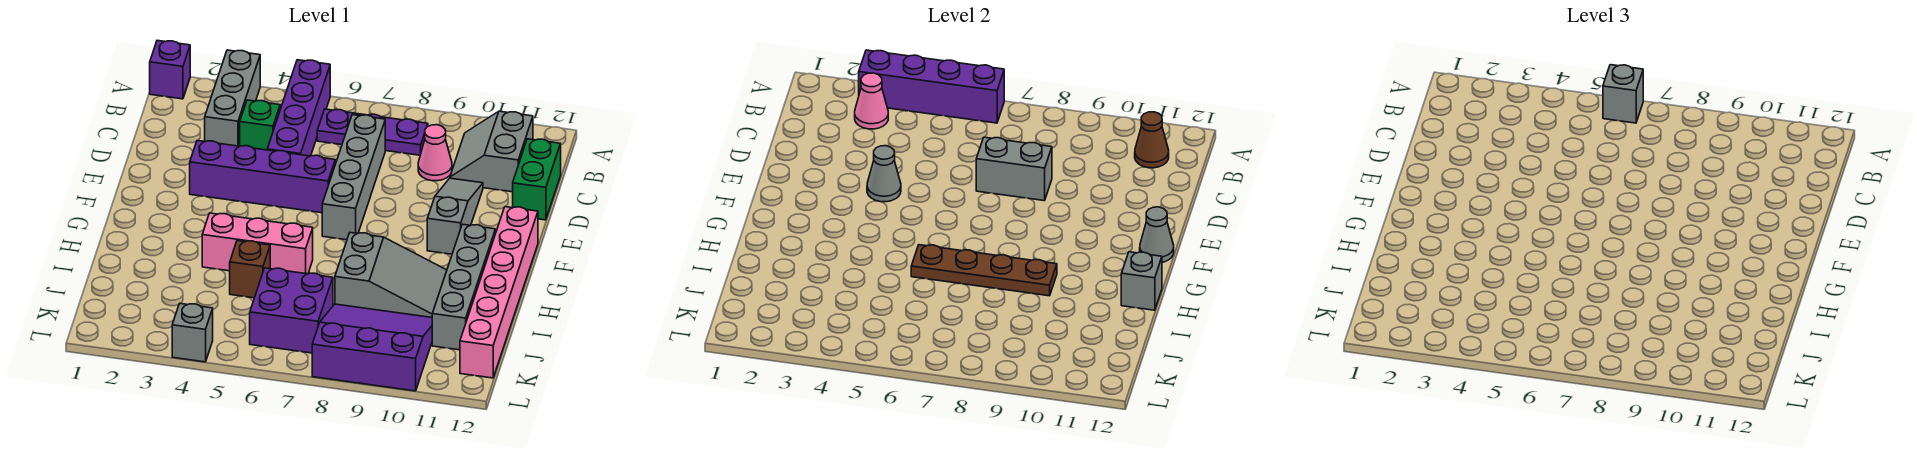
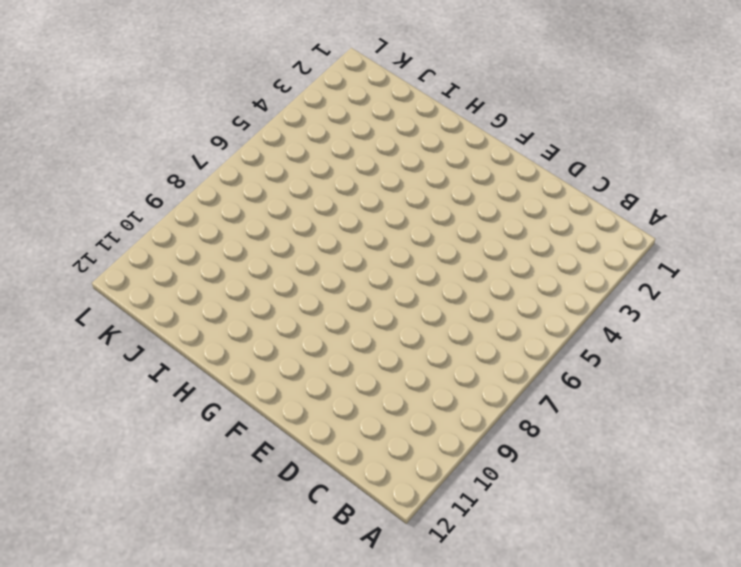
none -> purple 1x1 brick [150,40,190,99]
none -> grey 1x3 brick [205,50,260,146]
none -> purple 1x4 brick [267,60,330,156]

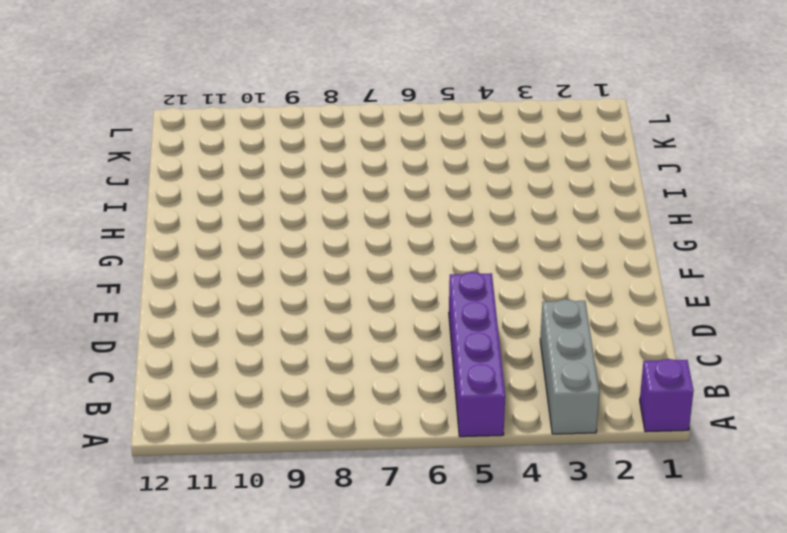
none -> purple 1x3 plate [317,109,428,155]
none -> grey 2x2 slope [450,111,533,192]
none -> green 1x1 brick [240,100,280,150]

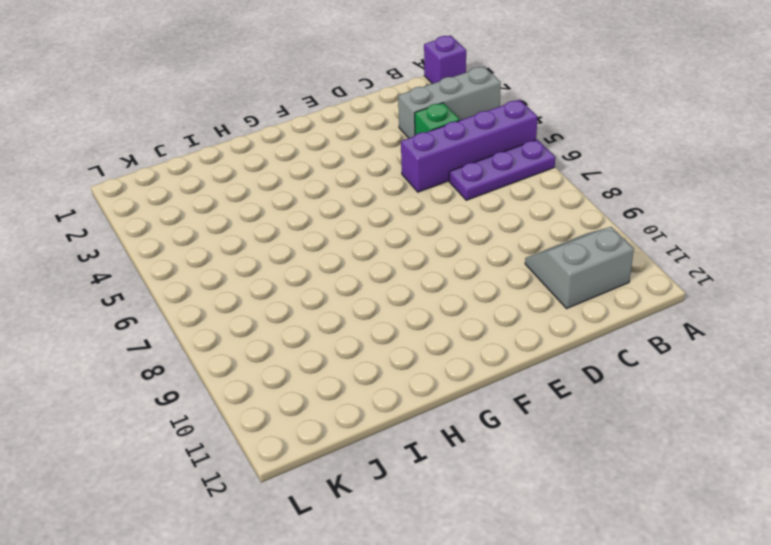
purple 1x3 plate [449,140,555,200] -> purple 1x3 plate turned to [317,109,428,155]
none -> grey 1x4 brick [322,115,385,240]
none -> pink 1x1 cone [418,125,452,181]
none -> green 1x2 brick [513,139,561,220]

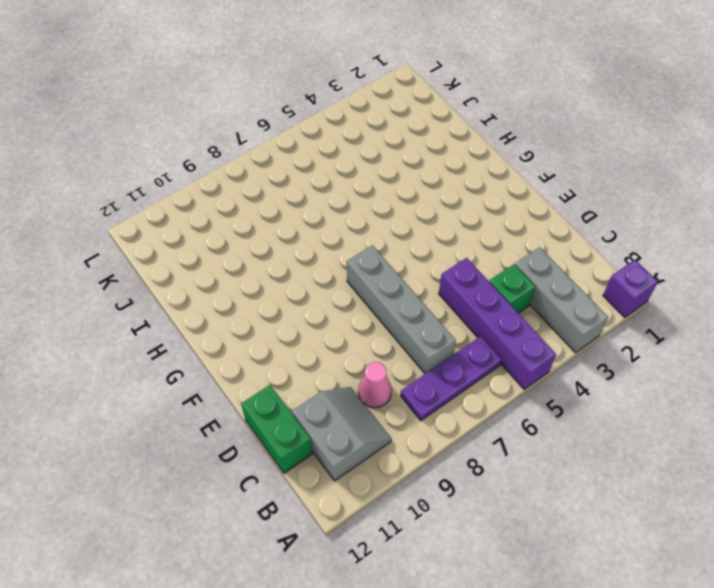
none -> grey 1x3 slope [427,178,483,254]
none -> purple 1x4 brick [190,141,335,213]
none -> pink 1x6 brick [460,207,538,378]

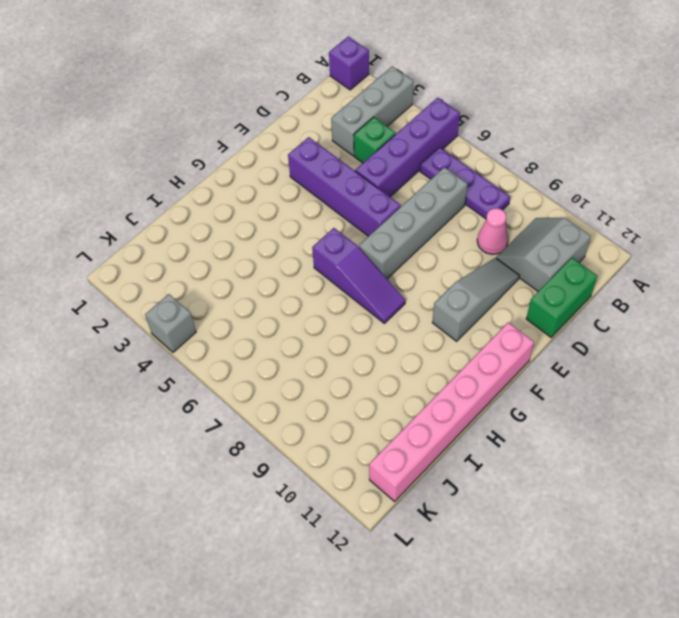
purple 1x3 slope [312,228,406,323] -> none
none -> grey 1x4 brick [432,224,495,350]
none -> pink 1x3 brick [202,213,313,274]
none -> grey 2x3 slope [335,233,447,317]

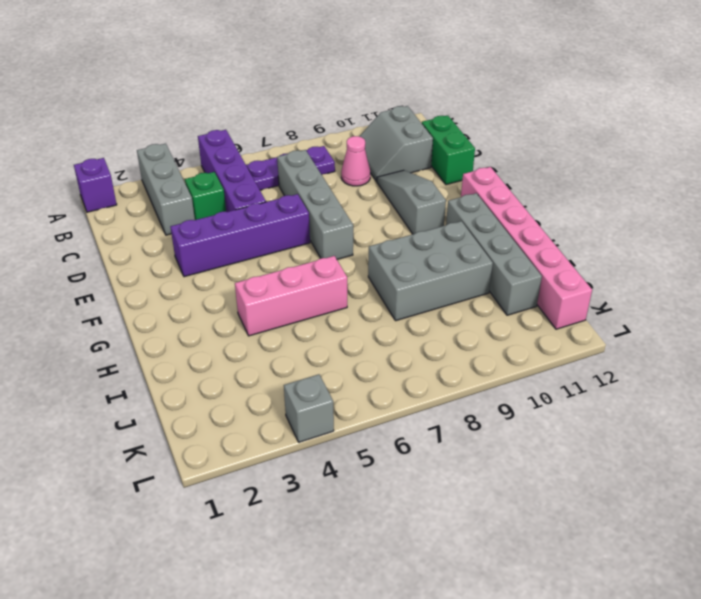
grey 2x3 brick [368,221,493,321] -> grey 2x3 slope [335,233,447,317]
none -> brown 1x1 brick [230,241,270,298]
none -> purple 2x2 brick [250,268,333,353]
none -> purple 3x3 slope [312,304,432,391]

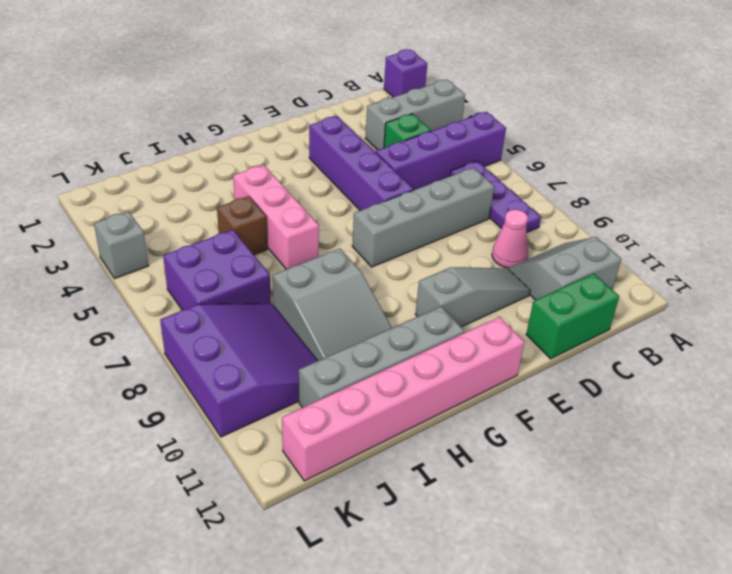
none -> purple 1x4 brick [859,50,1004,123]
none -> pink 1x1 cone [855,73,888,129]
none -> brown 1x1 cone [1135,112,1169,168]

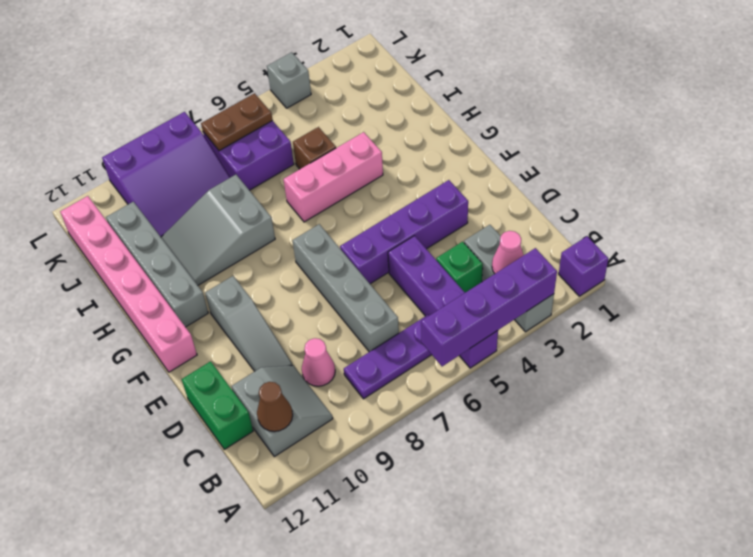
brown 1x2 plate [201,93,273,151] -> none
none -> grey 1x2 brick [976,137,1052,201]
none -> grey 1x1 cone [867,146,901,202]
none -> grey 1x1 cone [1140,207,1174,262]

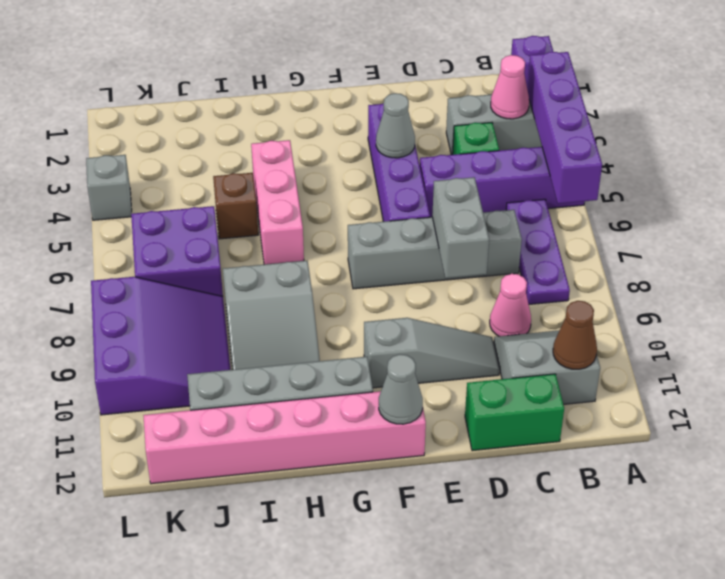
none -> brown 1x4 plate [911,245,1057,296]
none -> grey 1x1 brick [1121,252,1162,310]
none -> grey 1x1 brick [1603,65,1643,123]

